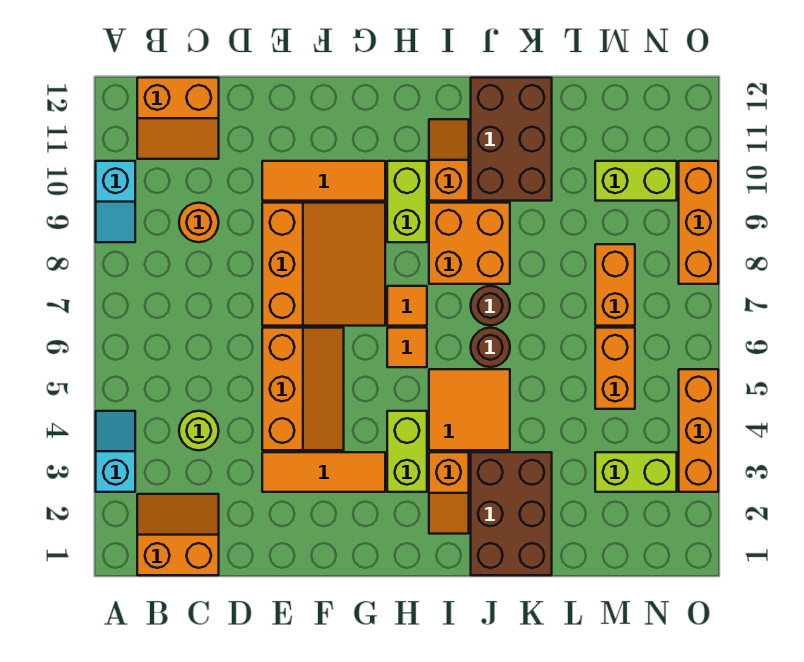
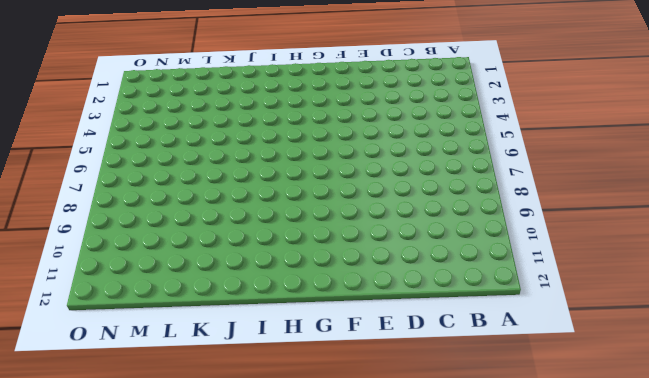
none -> cyan 1x2 slope [96,411,135,492]
none -> cyan 1x2 slope [96,161,135,242]
none -> orange 2x2 slope [137,494,219,575]

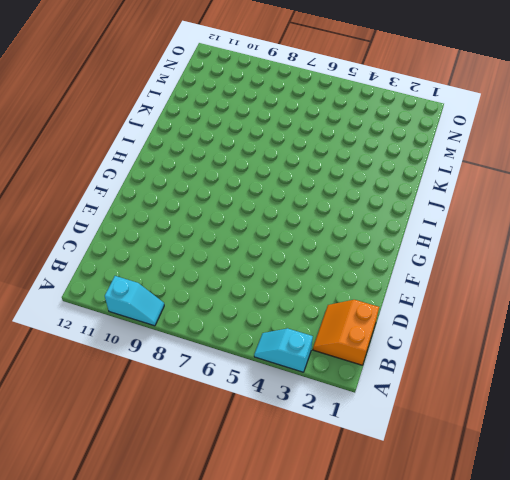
none -> orange 2x2 slope [137,78,219,159]
none -> lime 1x1 round brick [179,411,219,450]
none -> orange 1x1 round brick [179,203,219,242]

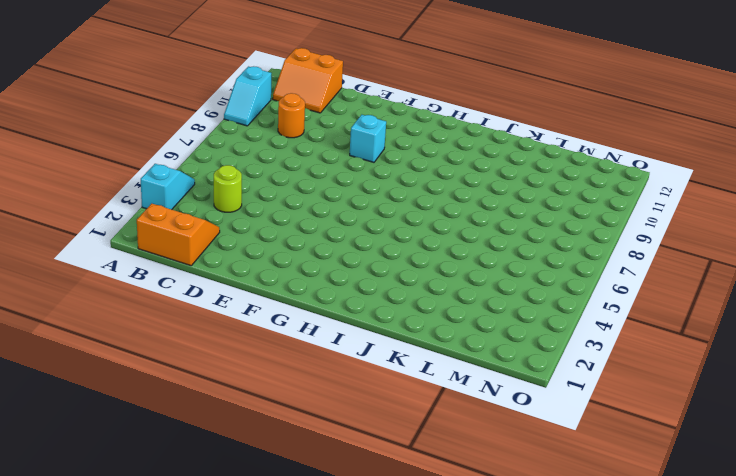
cyan 1x1 brick [350,115,386,162] -> orange 3x3 slope [262,203,385,326]
none -> orange 1x3 tile [262,452,385,492]
none -> orange 2x3 slope [262,328,344,450]
none -> orange 1x3 tile [262,161,385,201]

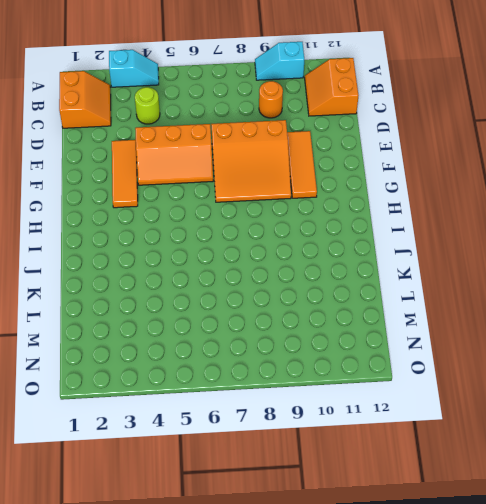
none -> lime 1x2 brick [387,411,427,492]
none -> orange 1x1 tile [387,328,427,367]
none -> orange 1x1 tile [387,286,427,326]

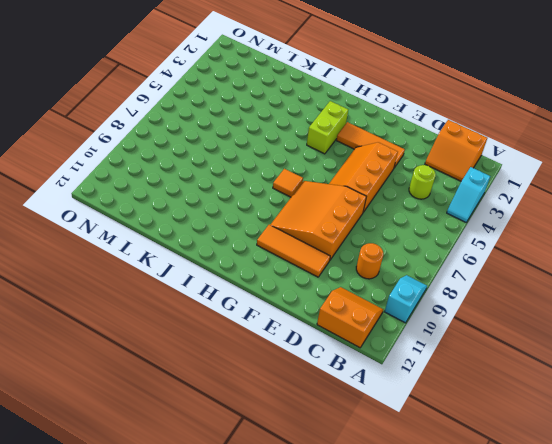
none -> orange 1x1 tile [387,328,427,367]
none -> lime 1x2 brick [387,161,427,242]
none -> orange 1x2 slope [429,452,469,534]

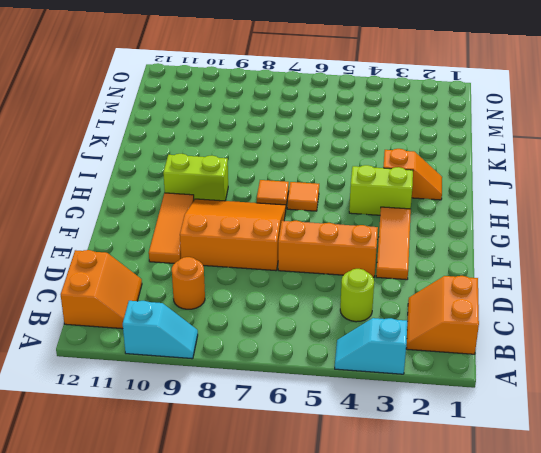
none -> orange 2x2 tile [429,369,510,450]
none -> orange 2x2 brick [429,203,510,284]
none -> orange 1x2 slope [429,119,469,201]

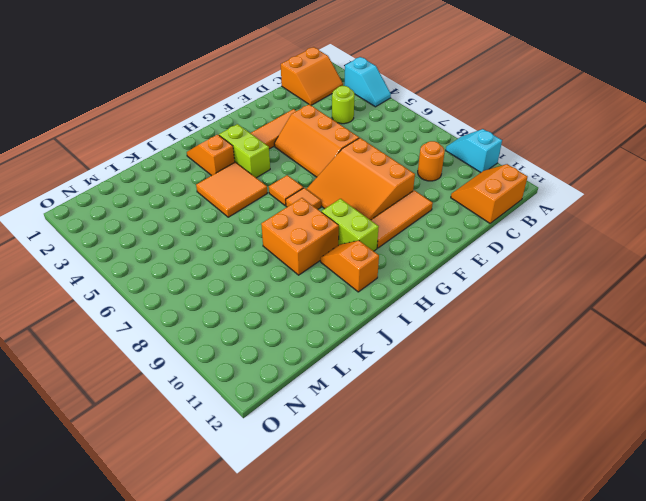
orange 1x2 slope [320,241,379,292] -> orange 1x2 slope turned to [429,119,469,201]
none -> brown 2x3 brick [471,452,552,575]
none -> brown 1x1 round brick [471,328,510,367]
none -> brown 1x1 round brick [471,286,510,326]

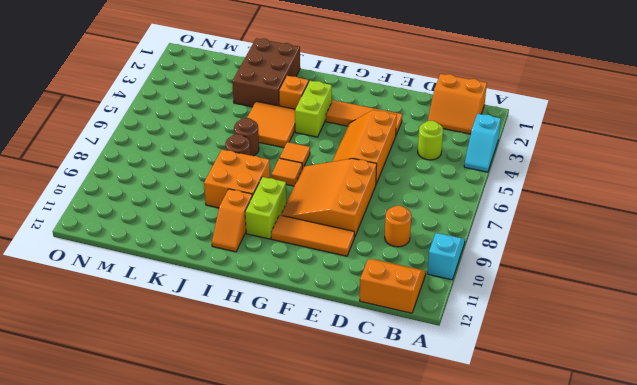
none -> brown 2x3 brick [471,78,552,201]
none -> lime 1x2 brick [595,452,677,492]
none -> orange 1x2 brick [595,328,635,409]

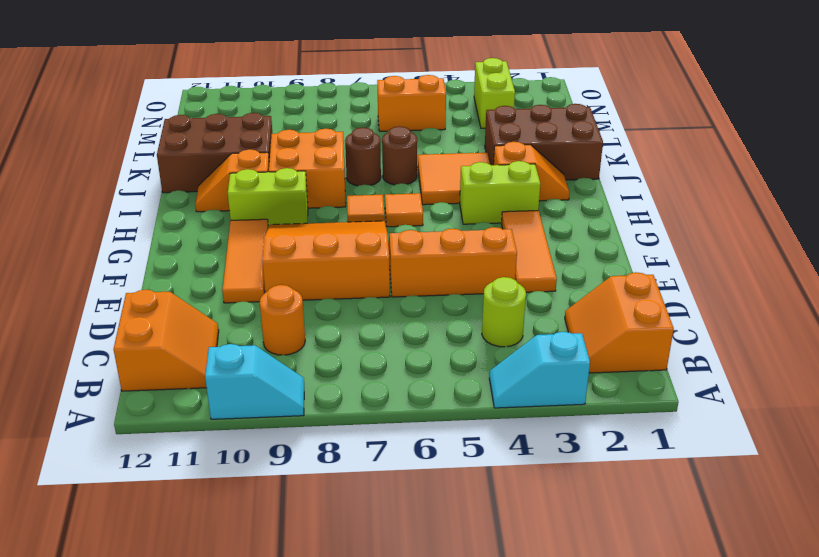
none -> orange 1x2 brick [595,244,635,326]
none -> lime 1x2 brick [595,161,677,201]
none -> orange 1x3 brick [679,369,718,492]

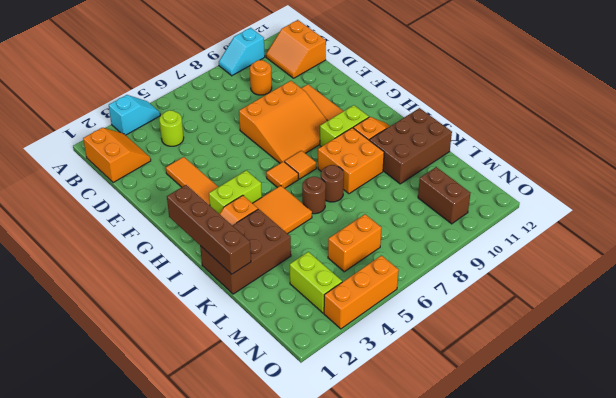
brown 1x4 brick [167,185,251,274] -> none
brown 1x2 brick [418,167,470,224] -> lime 1x2 brick [595,161,677,201]
none -> orange 2x3 slope [262,328,344,450]
none -> orange 1x2 brick [595,244,635,326]
none -> orange 1x3 brick [679,161,718,284]

